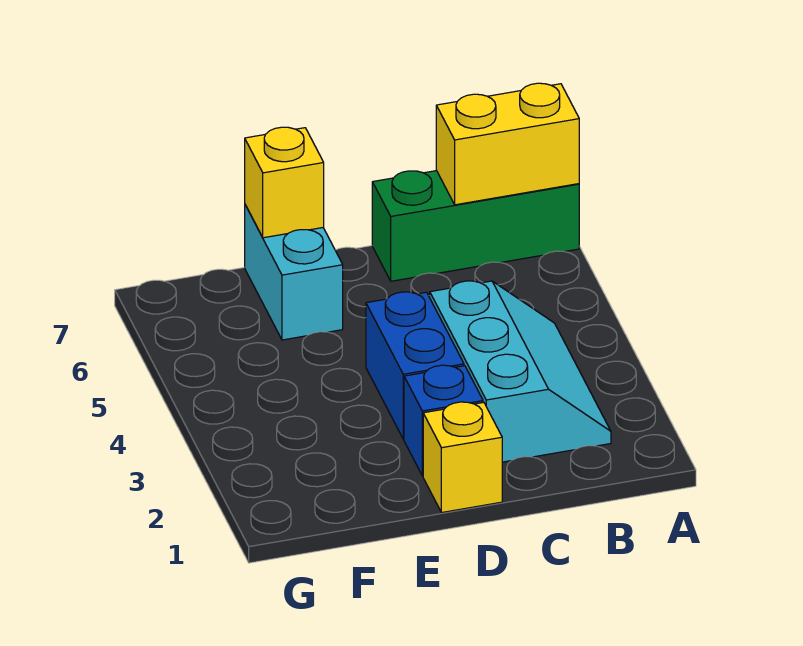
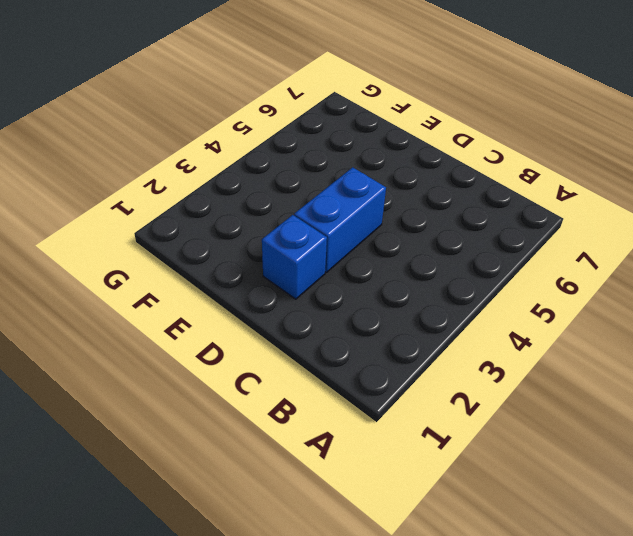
none -> green 1x3 brick [372,171,579,281]
none -> cyan 2x3 slope [430,281,611,462]

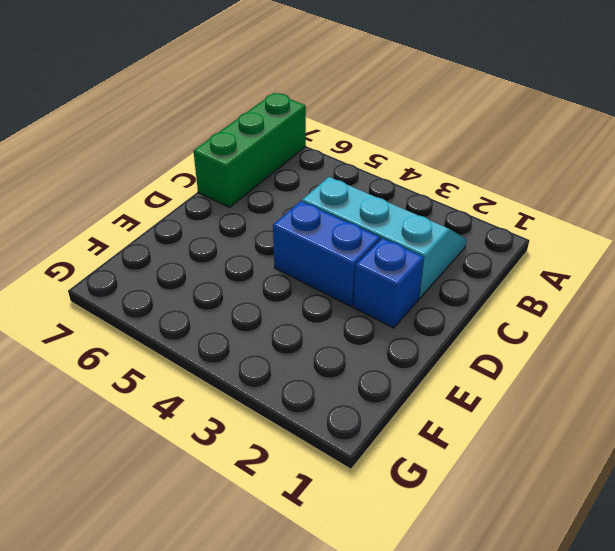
none -> yellow 1x1 brick [423,402,502,512]
none -> cyan 1x2 brick [245,205,343,340]

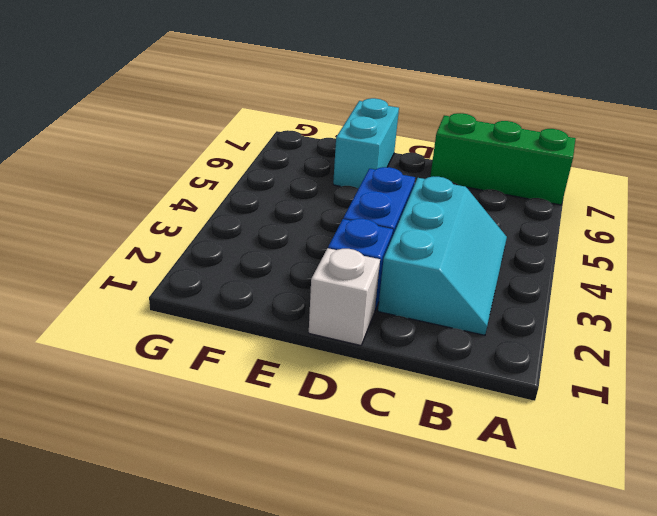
white 1x1 brick [309,248,380,345] -> yellow 1x1 brick [423,402,502,512]
none -> yellow 1x2 brick [436,83,579,205]
none -> yellow 1x1 brick [245,127,324,238]

